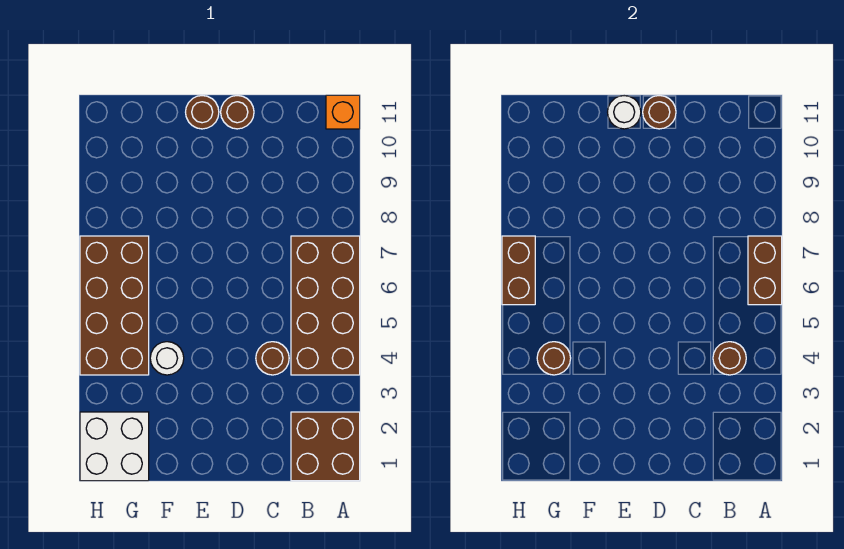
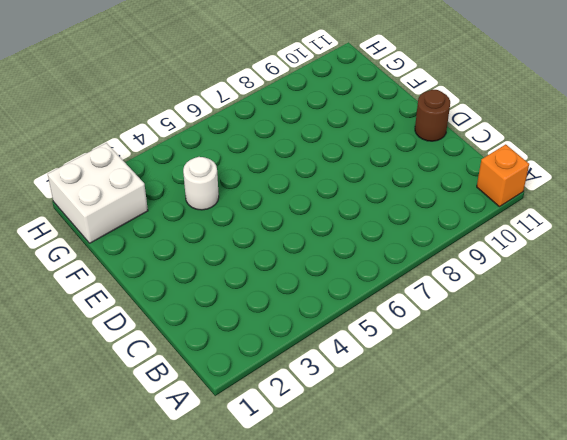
none -> brown 2x2 brick [291,412,360,481]
none -> brown 2x4 brick [291,236,360,375]
none -> brown 1x1 round brick [256,342,289,375]

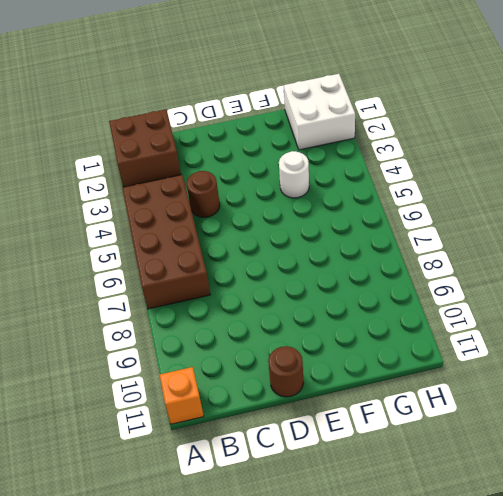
none -> brown 1x1 round brick [186,96,219,129]
none -> brown 2x4 brick [80,236,149,375]
none -> brown 1x2 brick [748,236,782,305]

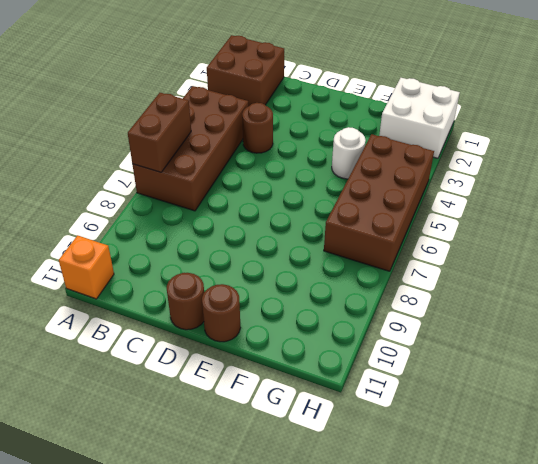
none -> brown 1x1 round brick [713,342,746,375]
none -> brown 1x1 round brick [643,96,676,129]
none -> white 1x1 round brick [608,96,641,129]

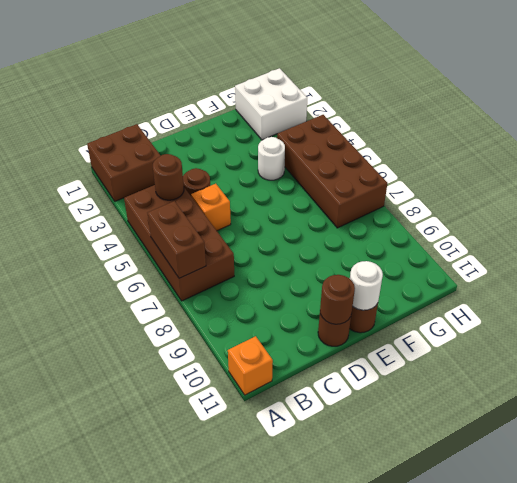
orange 1x1 brick [191,184,231,231] -> none
none -> brown 1x1 round brick [537,342,571,375]
none -> brown 1x2 brick [502,236,535,305]

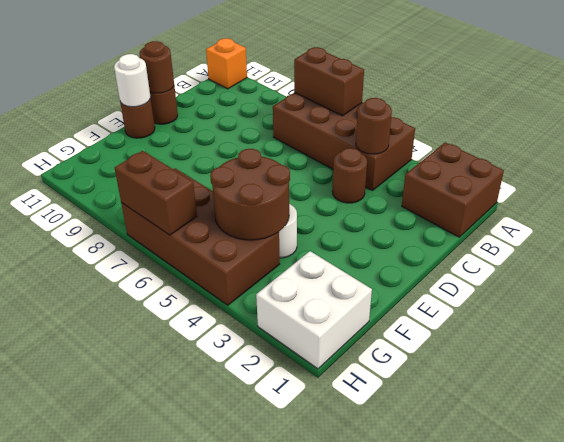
brown 2x2 round brick [210,149,290,240] -> brown 1x1 round brick [537,342,571,375]

